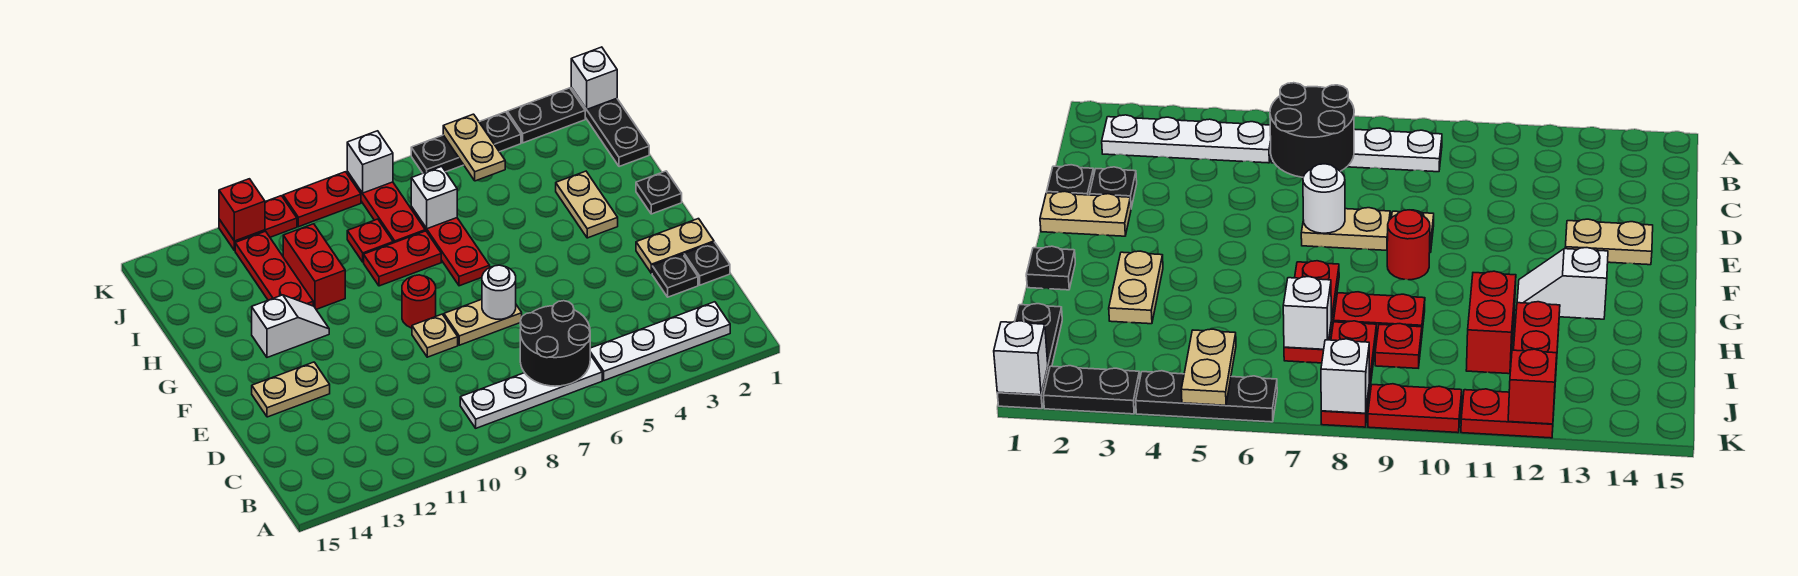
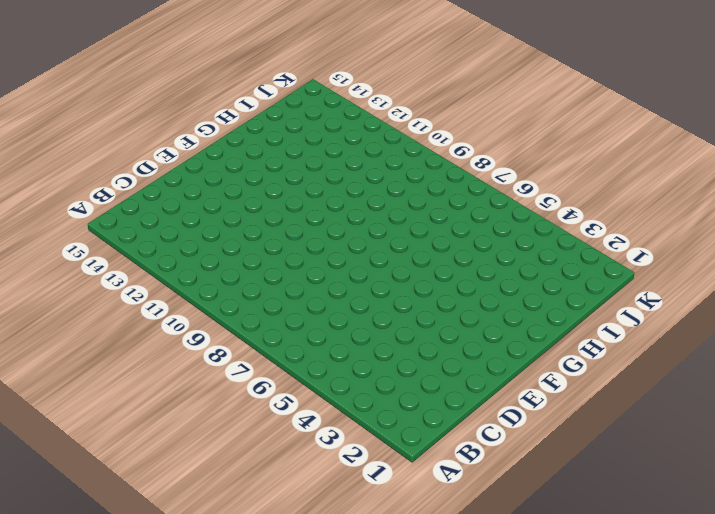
none -> white 1x4 plate [590,302,730,381]
none -> white 1x4 plate [460,355,602,428]
none -> black 1x1 plate [684,242,730,285]
none -> black 1x1 plate [652,254,698,297]

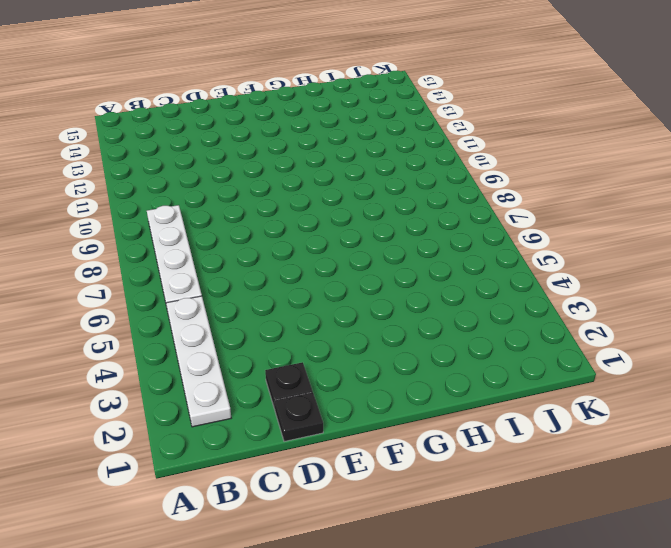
none -> tan 1x2 plate [636,219,714,274]
none -> tan 1x2 plate [444,299,522,345]
none -> tan 1x1 plate [412,314,458,357]
none -> tan 1x2 plate [252,362,330,417]

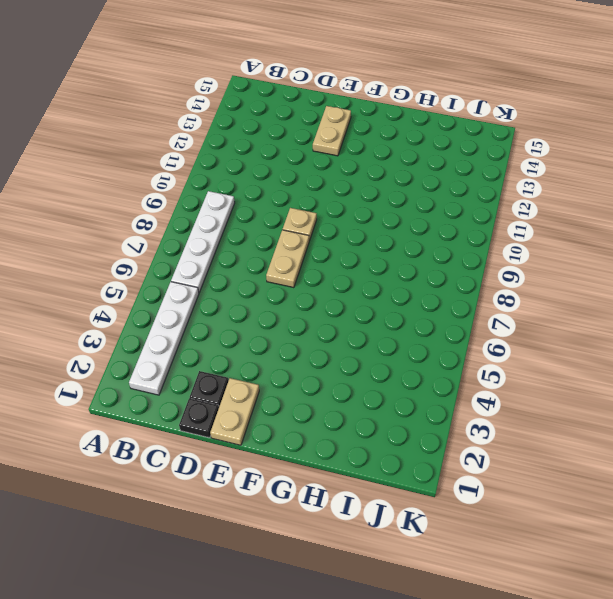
none -> red 1x1 round brick [402,275,436,328]
none -> black 1x1 plate [636,171,682,214]
none -> tan 1x2 plate [556,171,618,238]
none -> red 1x3 plate [411,207,490,286]

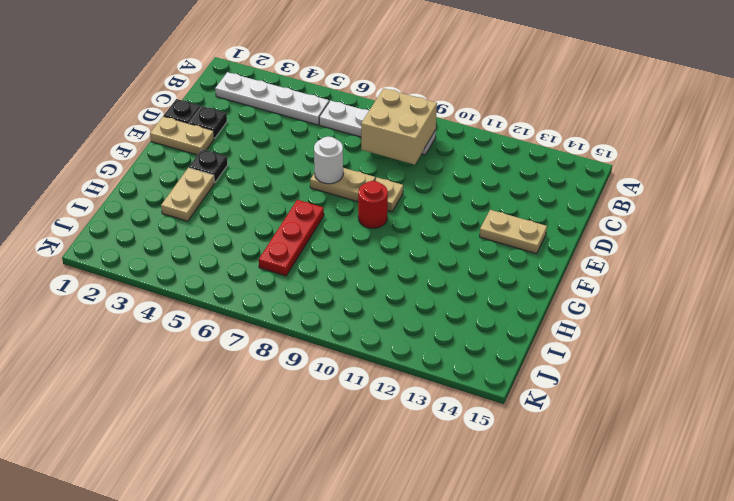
tan 2x2 brick [361,88,437,165] -> none
black 1x1 plate [189,149,228,183] -> black 1x1 plate moved to [636,171,682,214]
none -> white 1x2 slope [252,295,329,357]
none -> red 1x2 plate [364,231,441,286]
none -> red 1x2 brick [283,224,345,309]
none -> red 1x3 plate [235,231,313,306]

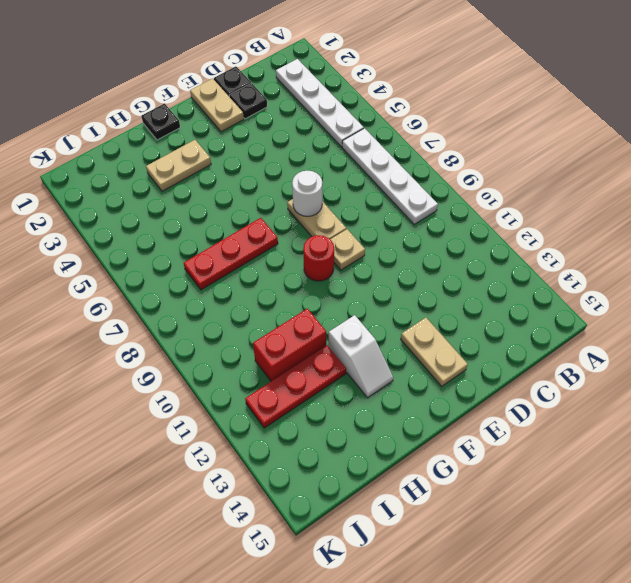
white 1x2 slope [328,315,393,398] -> white 1x2 slope turned to [252,295,329,357]
none -> red 1x2 plate [364,231,441,286]
none -> black 1x3 plate [571,88,649,167]
none -> red 1x3 plate [347,172,425,243]
none -> red 1x1 plate [347,219,393,262]

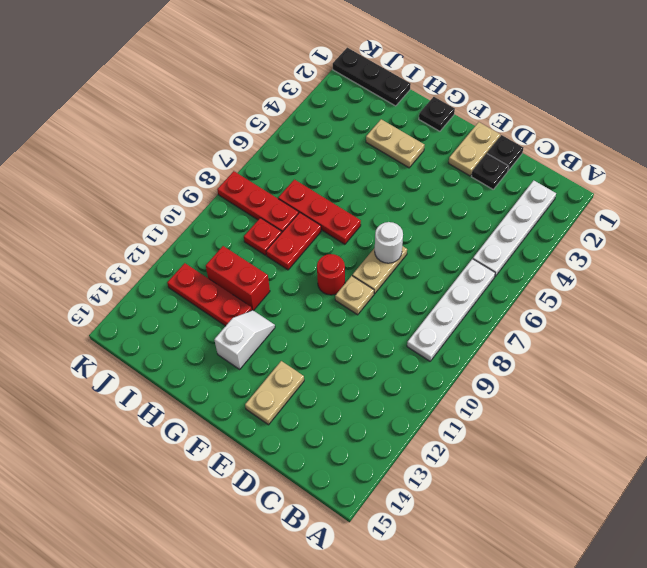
none -> black 1x2 plate [507,88,585,143]
none -> black 1x3 plate [411,112,521,173]
none -> red 1x2 plate [283,172,361,227]
none -> red 1x2 plate [219,196,297,251]

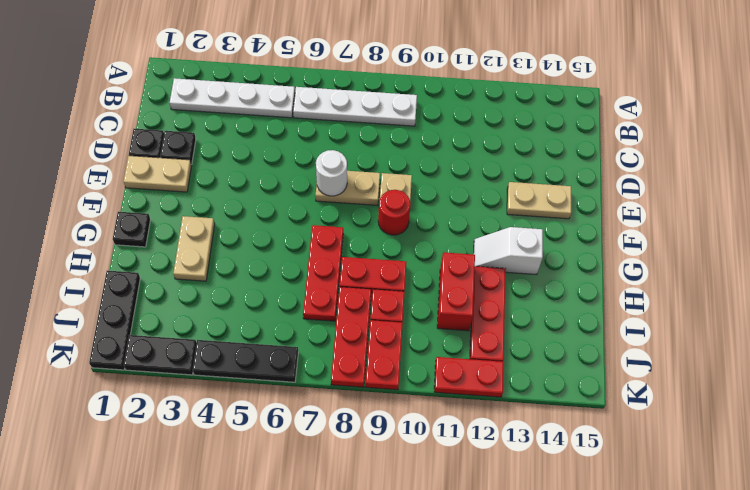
red 1x2 plate [366,320,403,390] -> red 1x2 plate turned to [283,172,361,227]
none -> black 2x2 round brick [520,301,590,386]
none -> white 1x1 brick [411,166,457,229]
none -> tan 1x2 plate [443,114,505,181]
none -> white 1x1 brick [571,47,617,109]

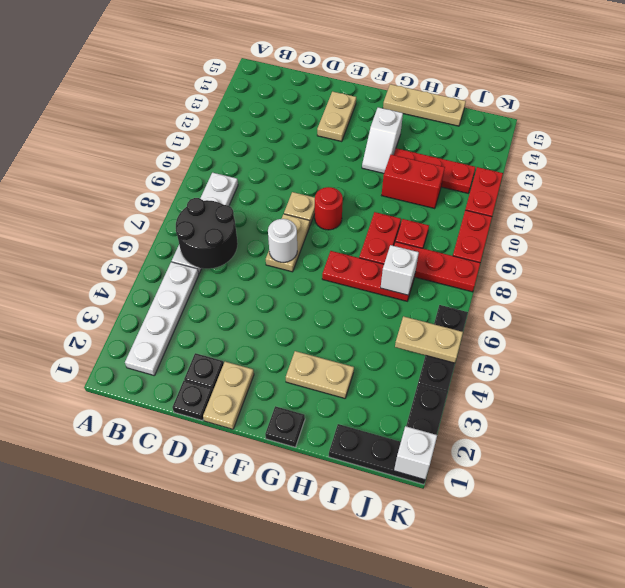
tan 1x3 plate [383,84,466,126] -> none
none -> white 1x1 brick [347,131,393,193]
none -> red 1x1 brick [219,179,265,241]

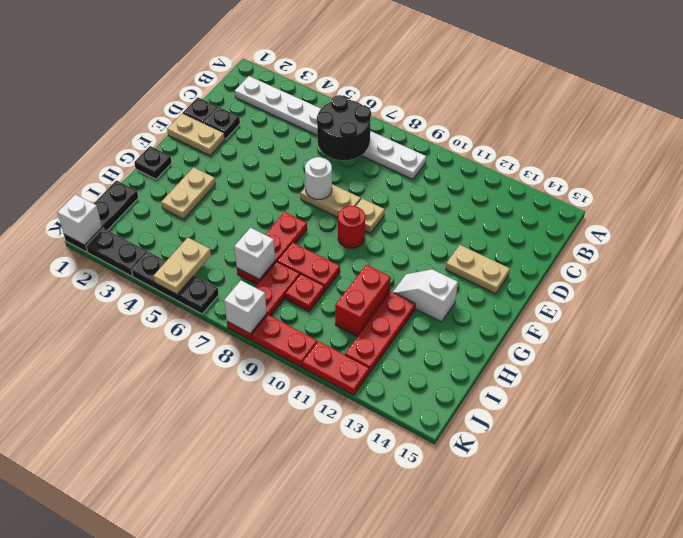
none -> red 1x1 brick [219,179,265,241]

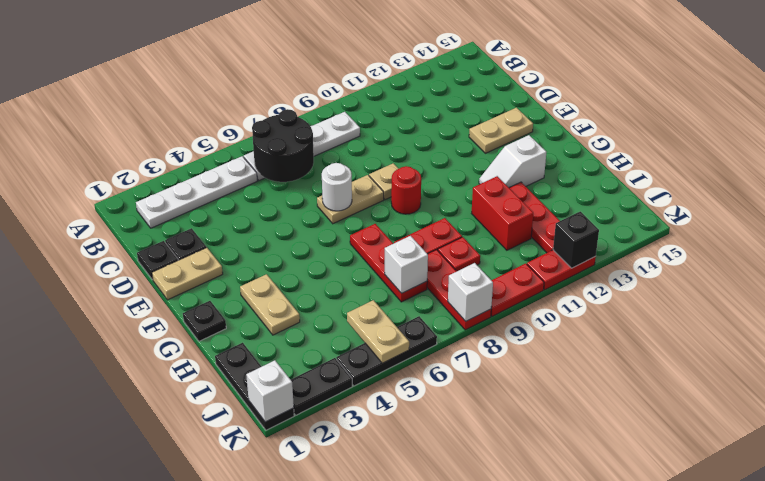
black 1x1 brick [553,212,599,268] -> red 1x1 brick [219,179,265,241]

